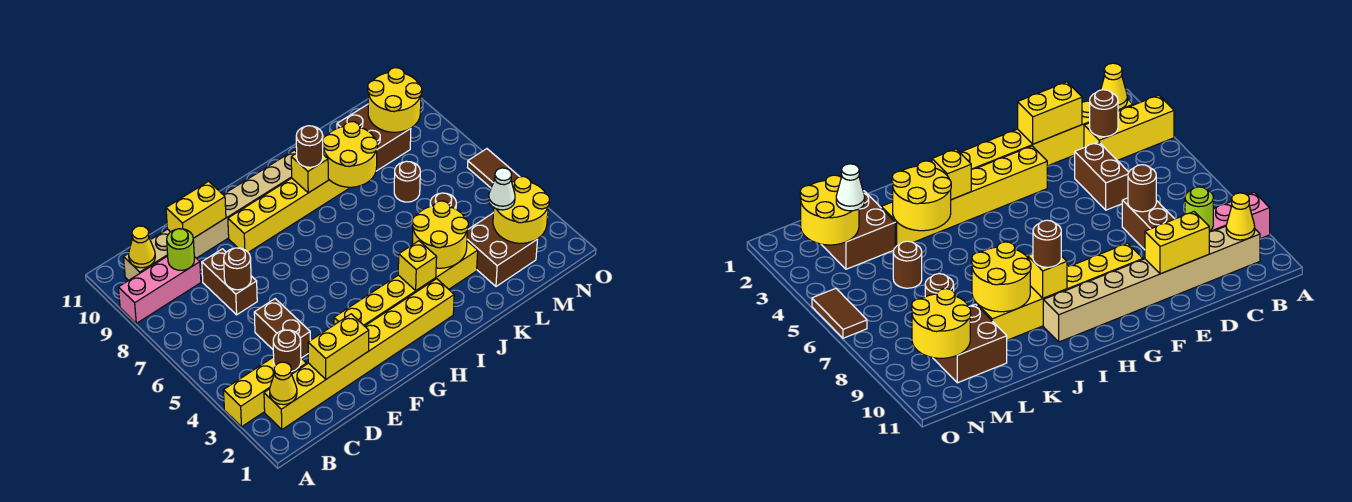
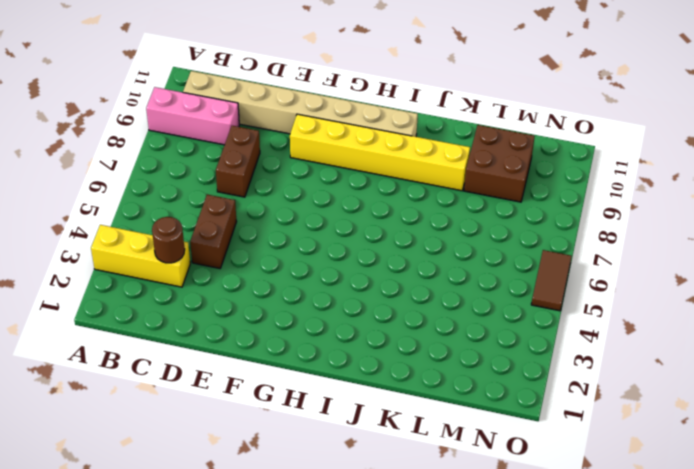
none -> yellow 1x8 brick [264,279,454,429]
none -> yellow 1x6 brick [334,241,478,326]
none -> brown 2x2 brick [467,213,538,286]

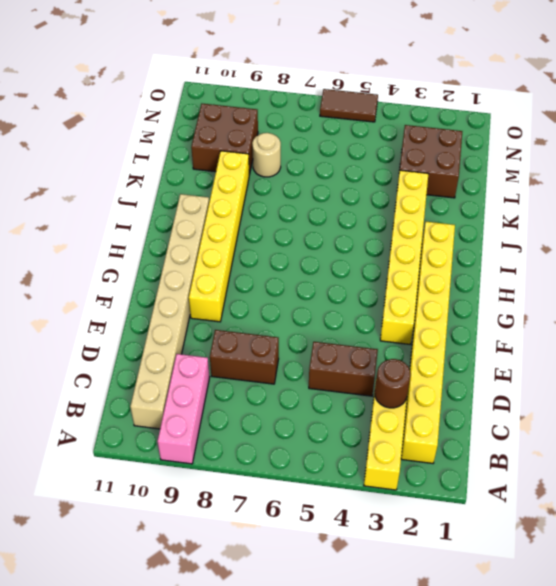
tan 1x1 round brick [252,133,281,177] -> none
none -> brown 1x1 round brick [430,193,456,209]
none -> brown 1x1 round brick [394,161,420,202]
none -> yellow 1x1 cone [270,362,297,405]

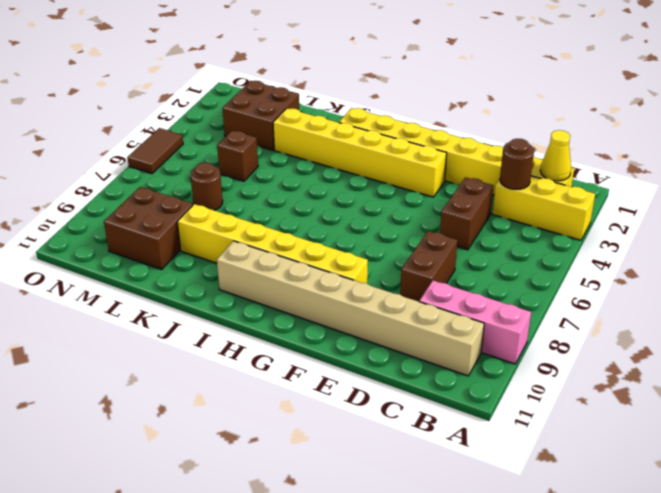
brown 1x1 brick [217,131,258,181] -> brown 1x1 round brick [430,193,456,209]
none -> yellow 1x1 cone [129,226,155,268]
none -> lime 1x1 round brick [167,229,194,270]
none -> yellow 1x2 brick [308,314,369,379]

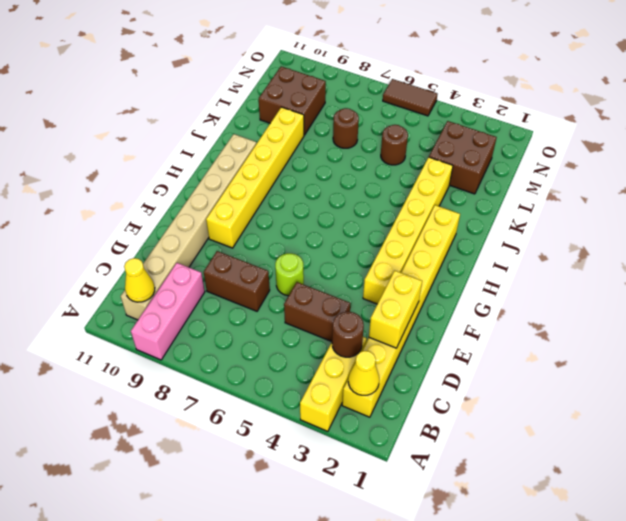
lime 1x1 round brick [275,253,304,296] -> lime 1x1 round brick moved to [167,229,194,270]
none -> brown 1x1 round brick [224,248,251,290]
none -> yellow 1x2 brick [166,181,226,238]
none -> yellow 1x1 brick [398,241,437,290]

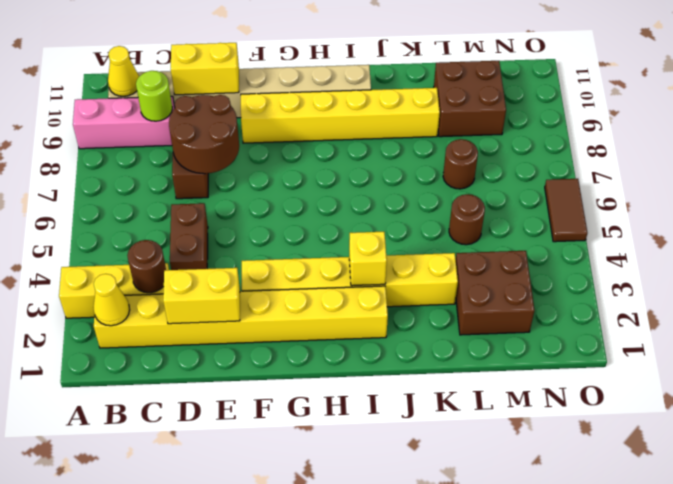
brown 2x2 round brick [169,95,239,174] -> brown 1x1 round brick [224,248,251,290]
none -> yellow 1x1 brick [291,153,328,193]
none -> yellow 2x2 round brick [412,201,468,268]
none -> yellow 2x2 round brick [323,122,378,187]

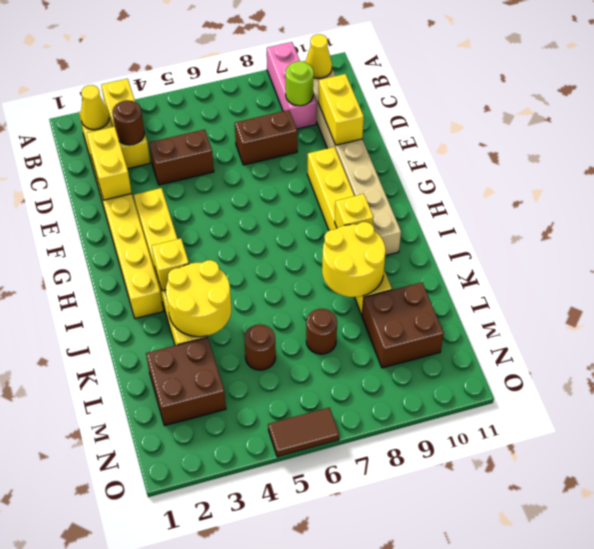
none -> brown 1x1 round brick [224,248,251,290]
none -> yellow 2x2 round brick [493,177,549,243]
none -> yellow 2x2 round brick [368,68,422,132]

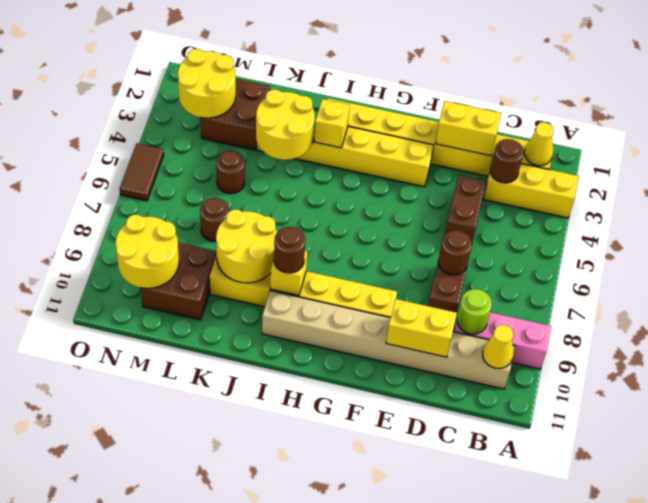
none -> white 1x1 cone [489,168,515,210]

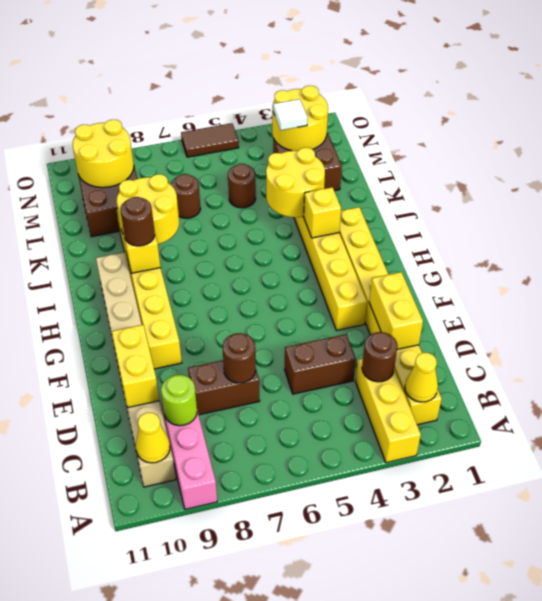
white 1x1 tile [273,99,308,130] -> white 1x1 cone [489,168,515,210]

